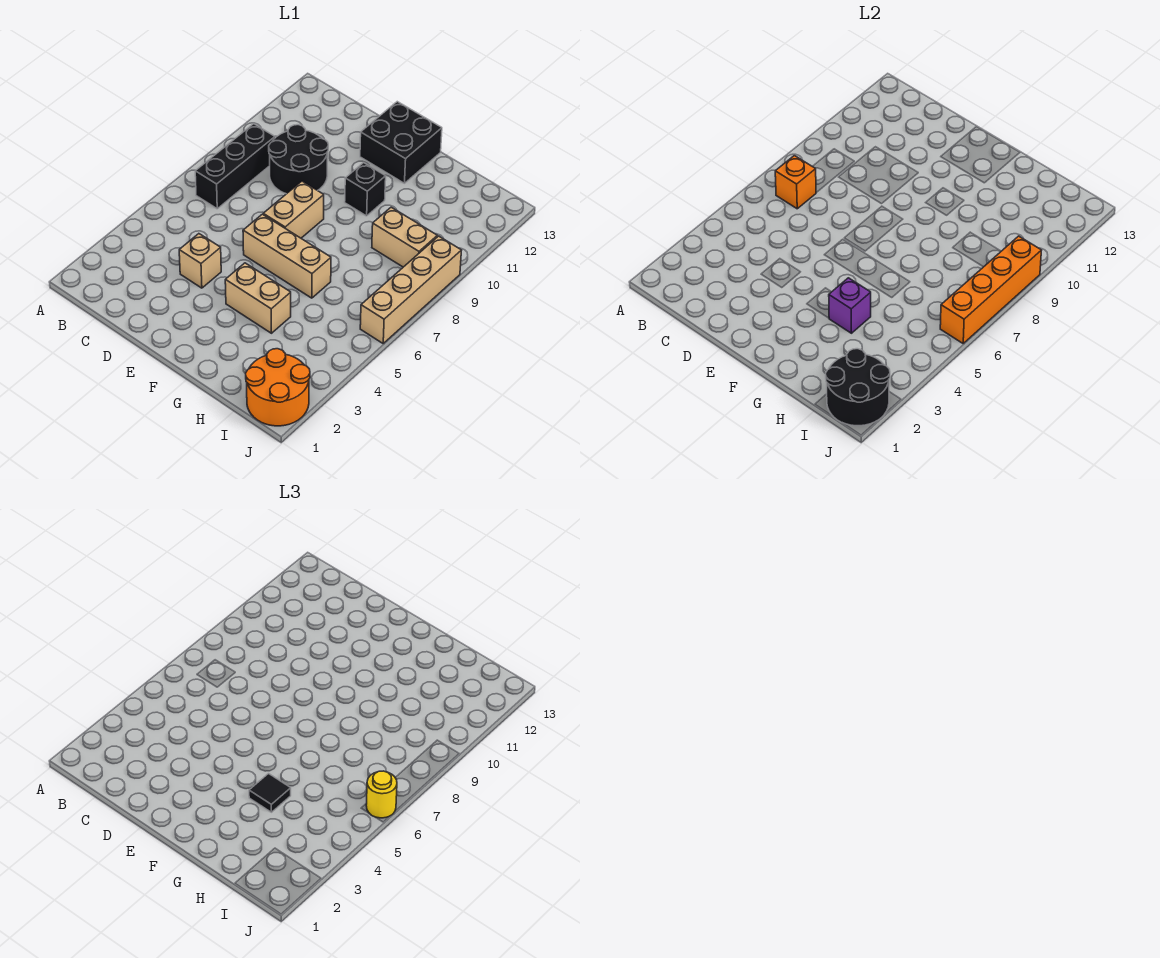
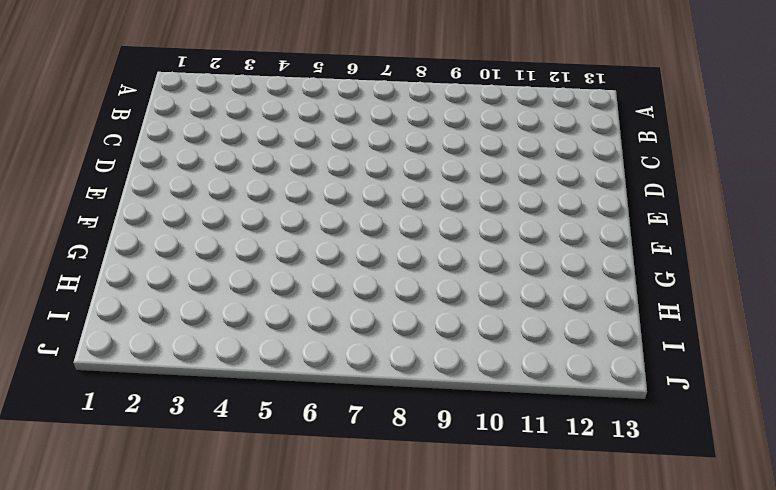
none -> black 1x3 brick [195,124,275,209]
none -> black 2x2 round brick [269,125,328,194]
none -> tan 1x1 brick [179,234,221,288]

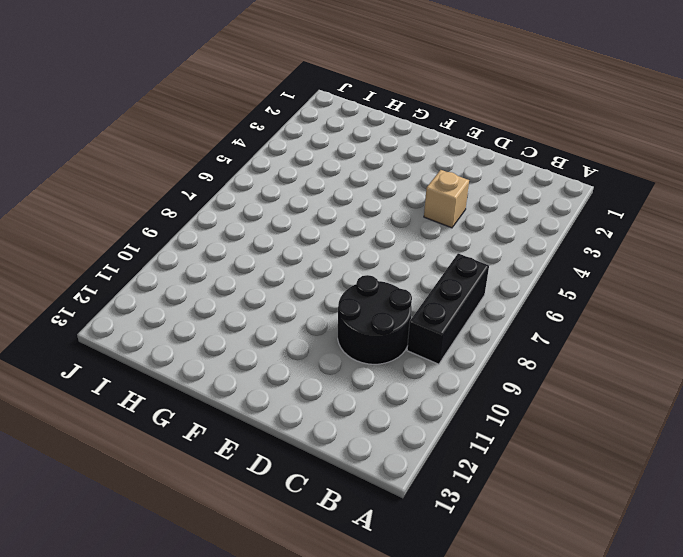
none -> tan 1x3 brick [243,214,331,298]
none -> tan 1x2 brick [263,181,324,238]
none -> black 2x2 brick [360,102,442,183]

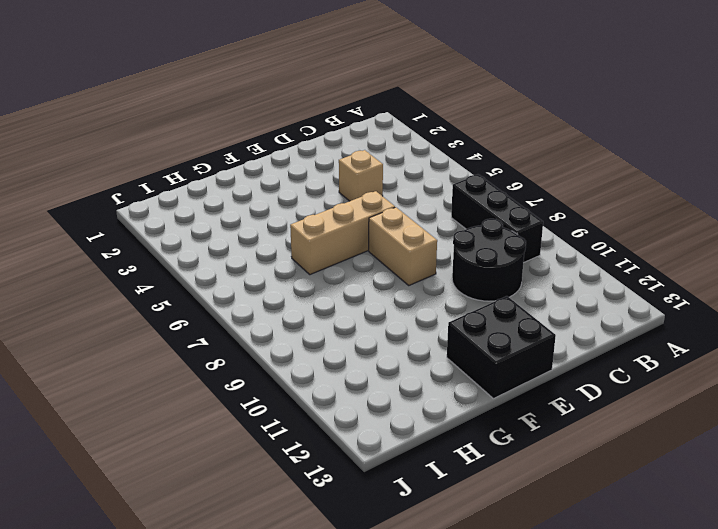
none -> tan 1x2 brick [225,263,291,333]
none -> black 1x1 brick [345,163,386,216]
none -> tan 1x2 brick [372,207,437,267]

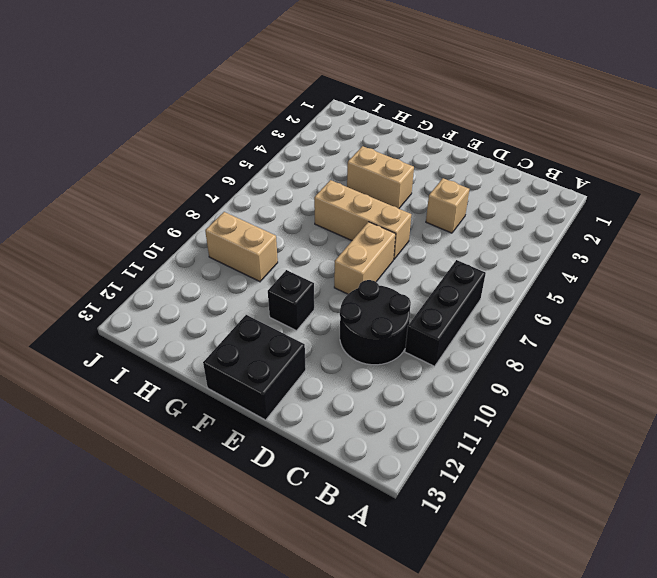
none -> orange 2x2 round brick [246,349,310,426]
none -> tan 1x4 brick [360,236,462,343]
none -> orange 1x1 brick [775,156,816,209]

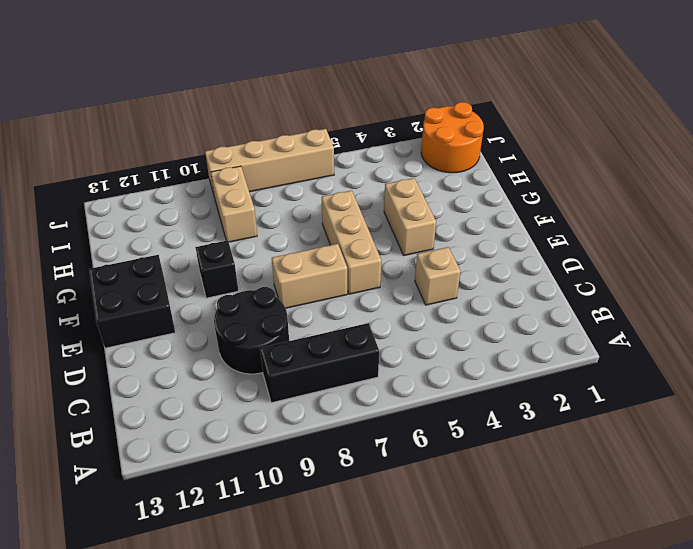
none -> orange 1x1 brick [775,156,816,209]
none -> purple 1x1 brick [829,278,871,333]
none -> black 2x2 round brick [826,349,890,426]

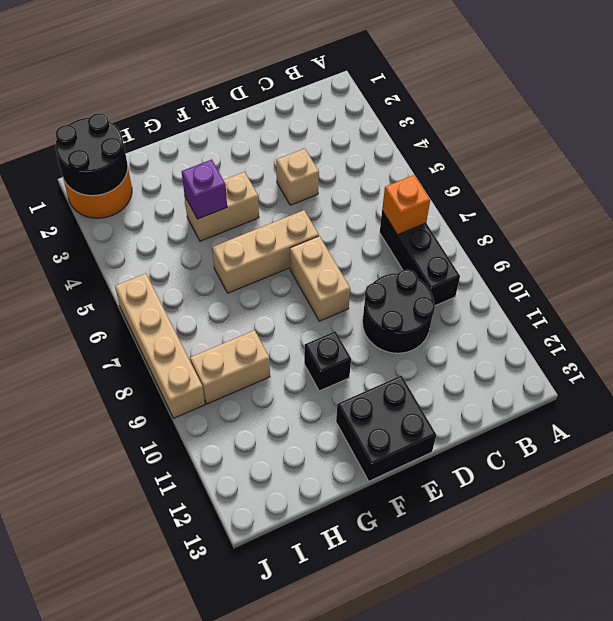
none -> orange 1x4 brick [940,236,1042,343]
none -> black 1x1 tile [249,774,291,812]
none -> yellow 1x1 round brick [366,771,397,818]

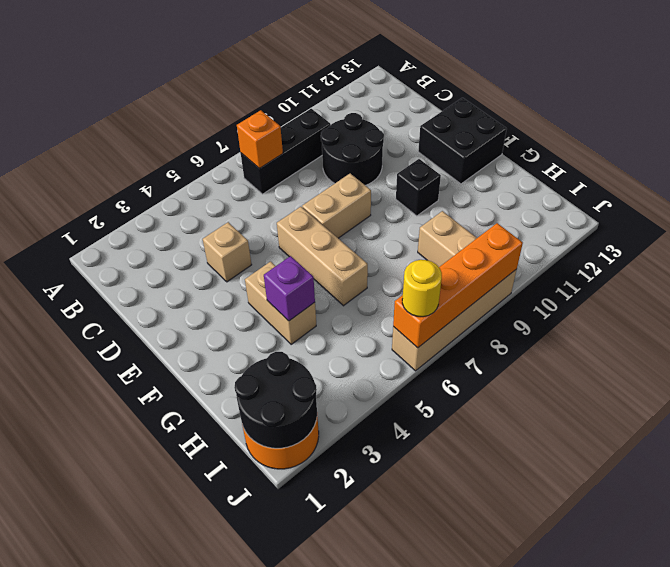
none -> black 1x1 tile [249,774,291,812]

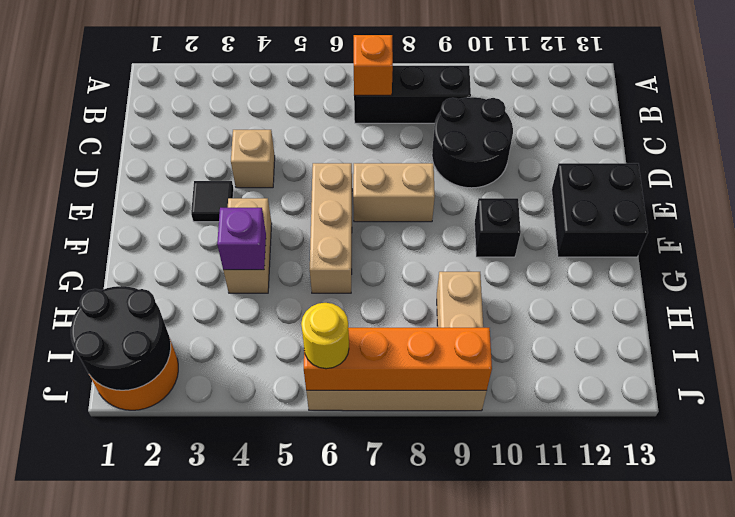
black 1x1 tile [191,181,234,222] -> black 1x1 tile moved to [249,774,291,812]

